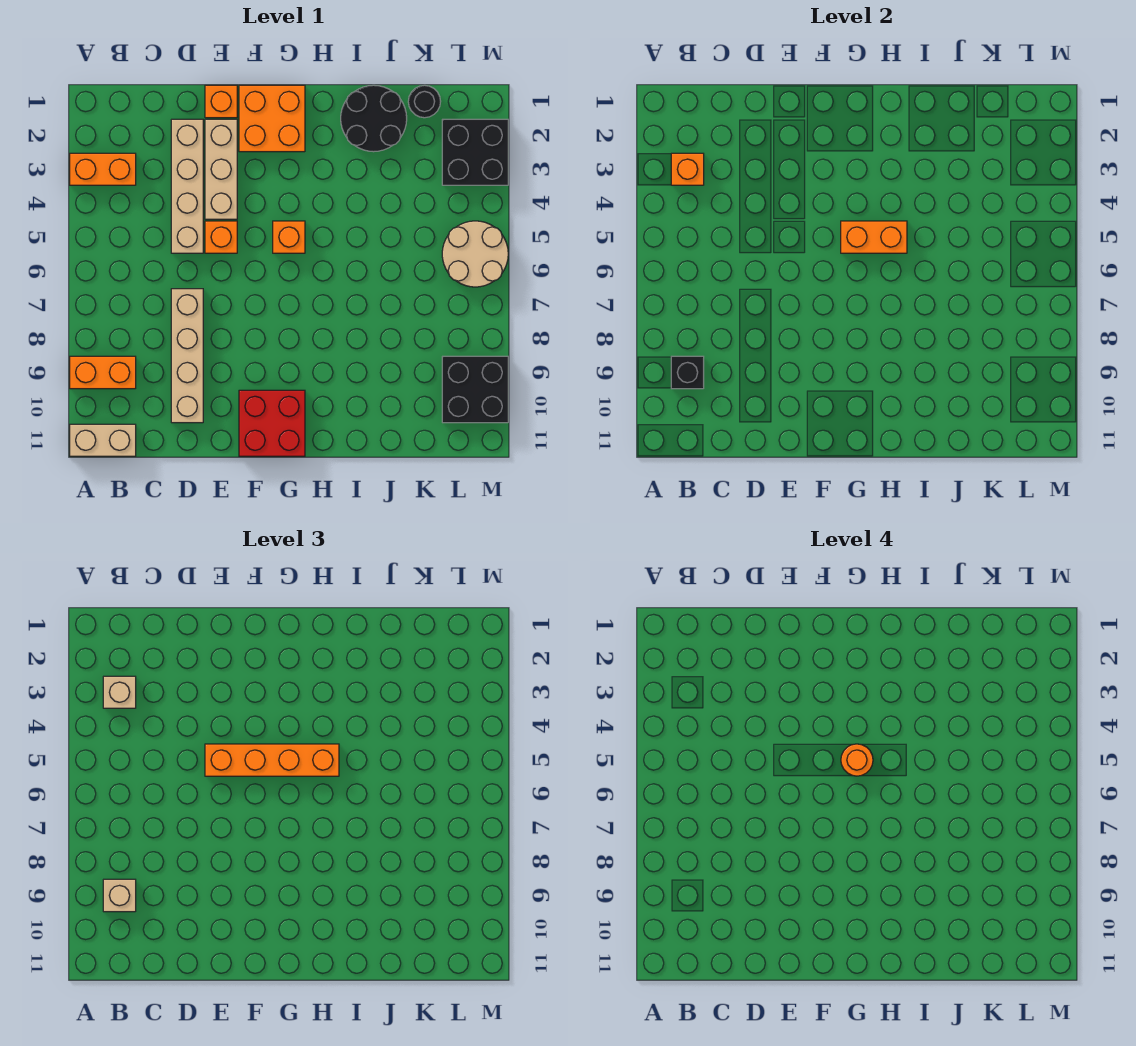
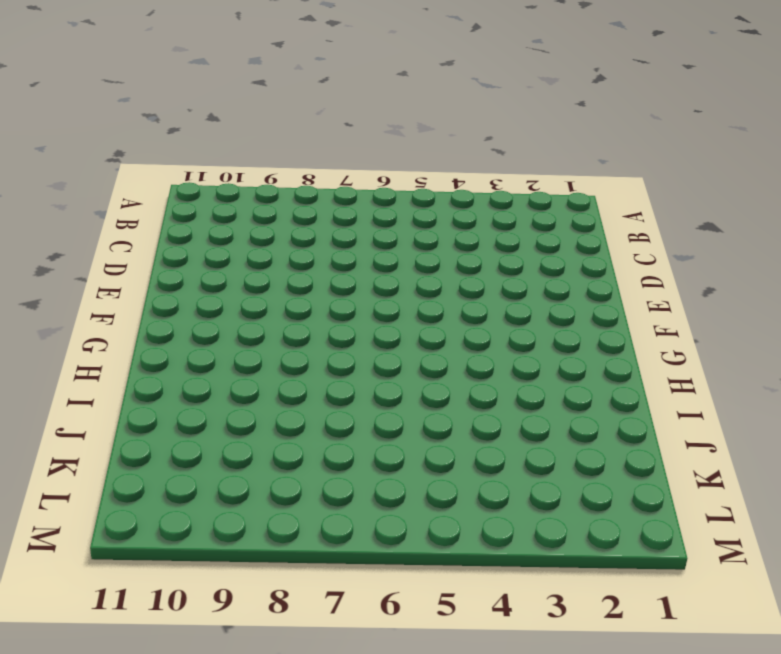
none -> orange 1x2 brick [70,153,136,185]
none -> orange 1x2 brick [70,356,136,389]
none -> tan 1x2 brick [70,424,136,456]

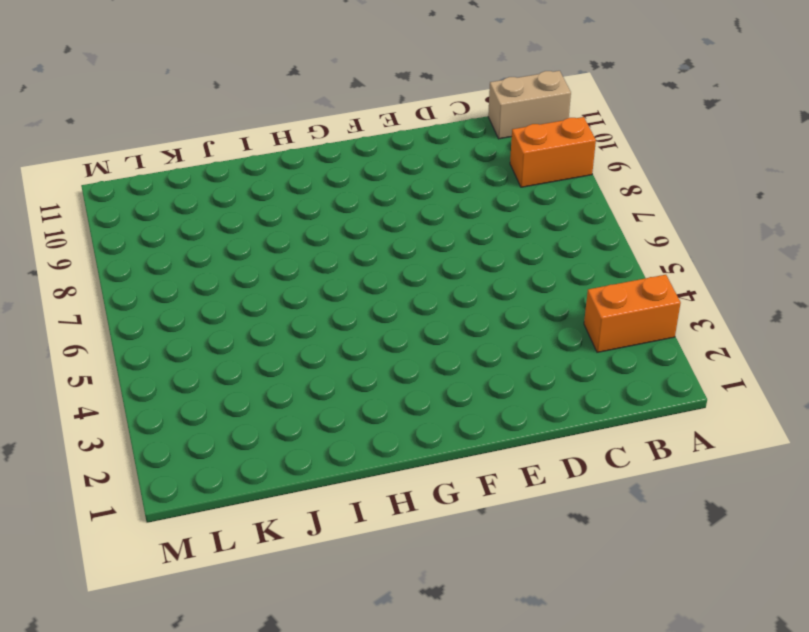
none -> tan 1x4 brick [171,119,203,253]
none -> tan 1x4 brick [171,289,203,423]
none -> orange 1x1 brick [205,85,237,118]

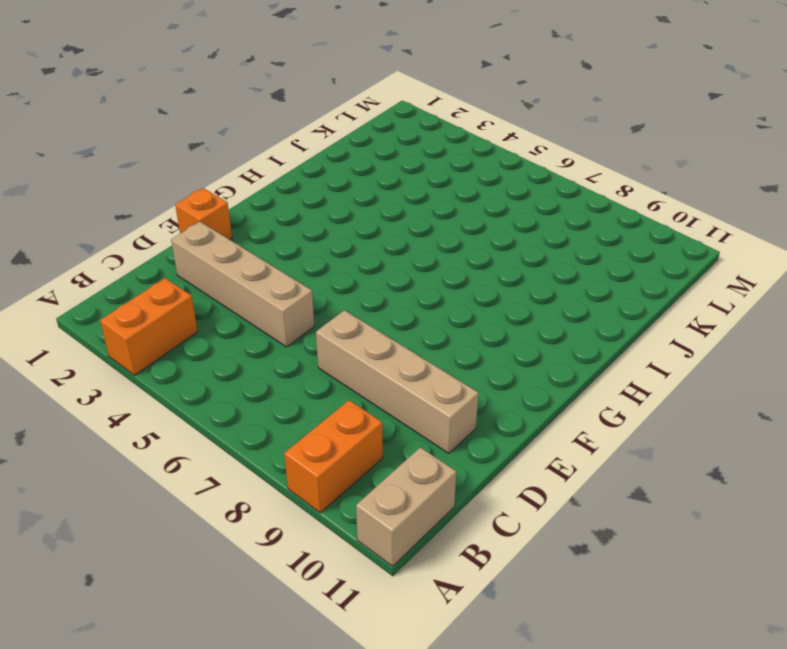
none -> tan 1x3 brick [205,119,237,219]
none -> orange 1x1 brick [205,221,237,253]
none -> orange 2x2 brick [239,85,305,152]

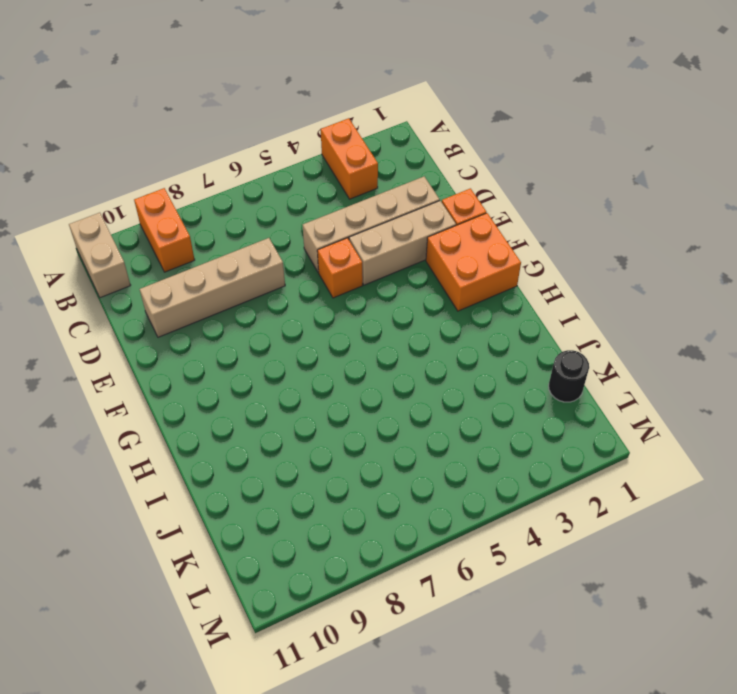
none -> red 2x2 brick [239,390,305,456]
none -> orange 1x1 brick [273,221,305,253]
none -> black 2x2 round brick [341,85,407,152]

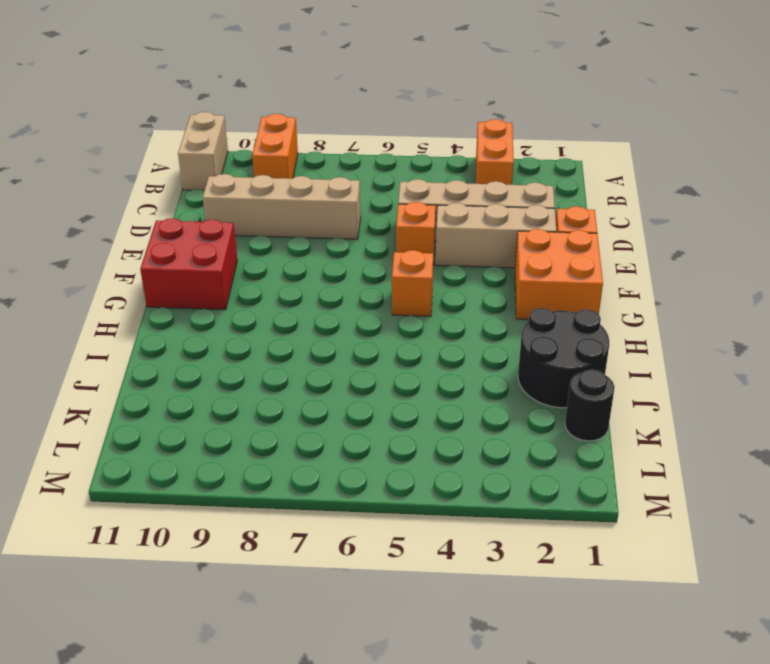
none -> black 2x2 brick [442,119,508,185]
none -> tan 2x2 round brick [442,221,508,287]
none -> black 2x2 brick [442,356,508,423]

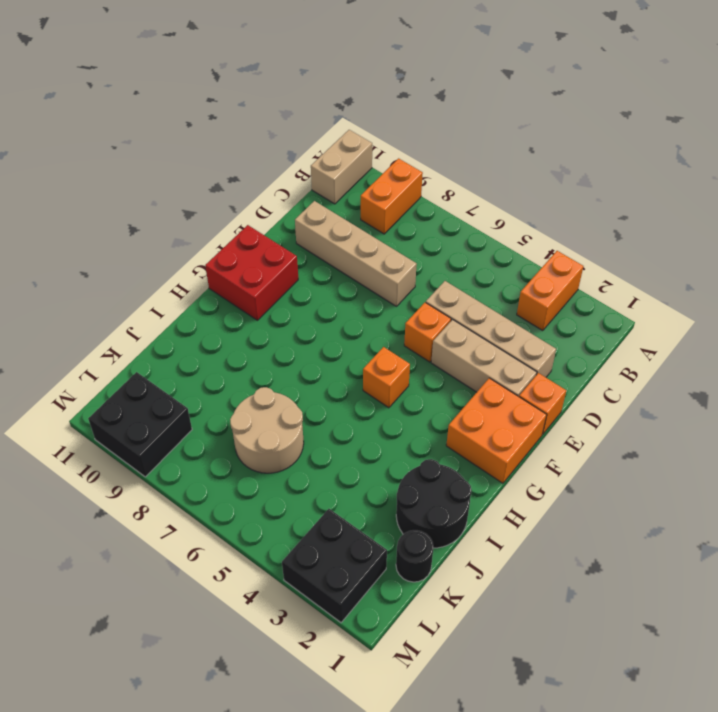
tan 2x2 round brick [230,387,304,473] -> tan 2x2 round brick moved to [442,221,508,287]
none -> orange 1x1 brick [671,153,704,185]
none -> black 1x1 brick [671,356,704,389]
none -> orange 1x2 brick [841,221,907,253]

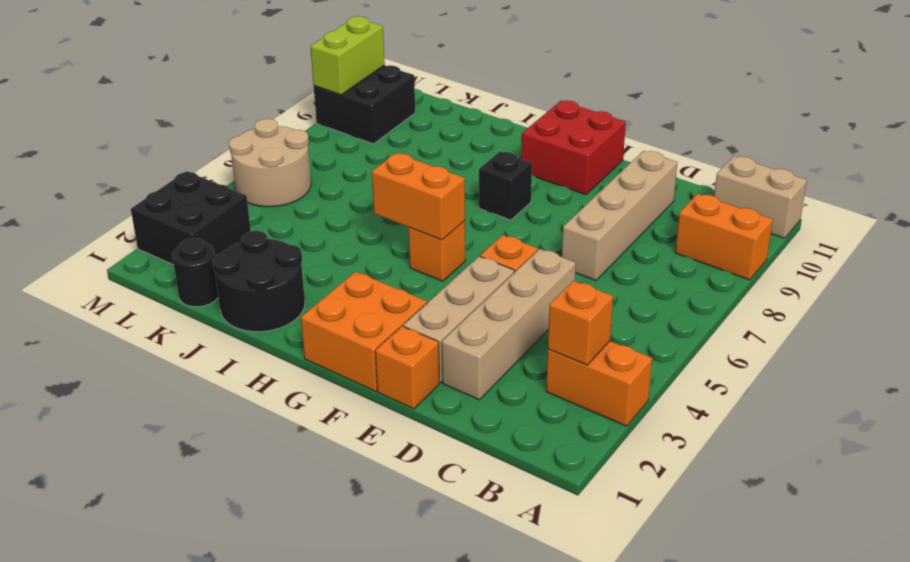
black 1x1 brick [479,152,532,220] -> black 1x1 brick moved to [671,356,704,389]
lime 1x2 brick [310,16,385,95] -> none
none -> tan 1x1 brick [103,676,136,708]
none -> tan 1x1 brick [103,879,136,912]
none -> orange 1x4 brick [205,744,339,776]

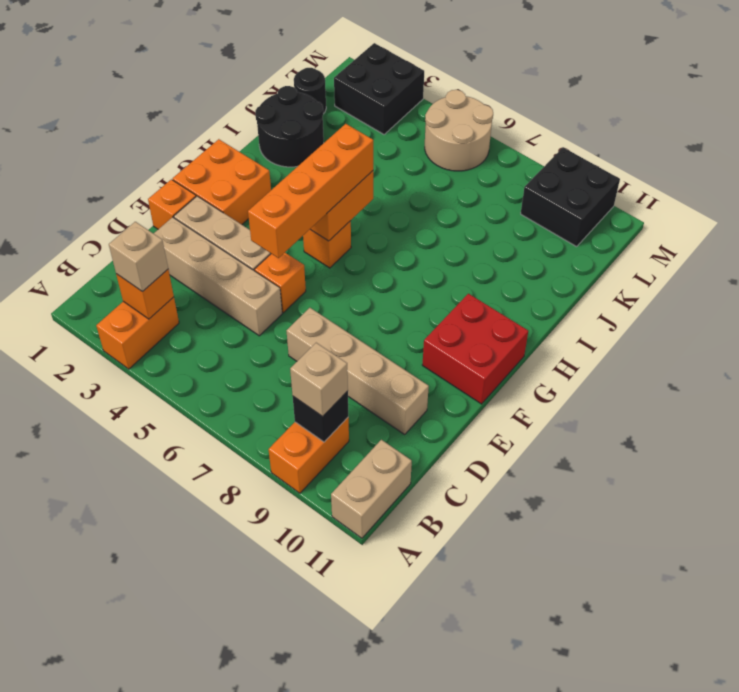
none -> orange 1x1 round brick [841,744,873,776]

